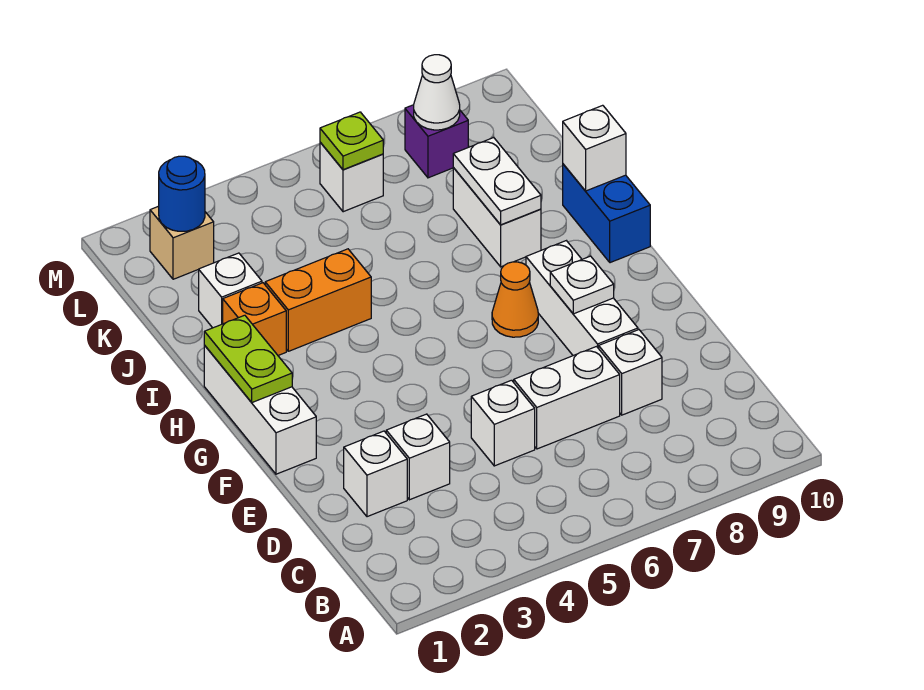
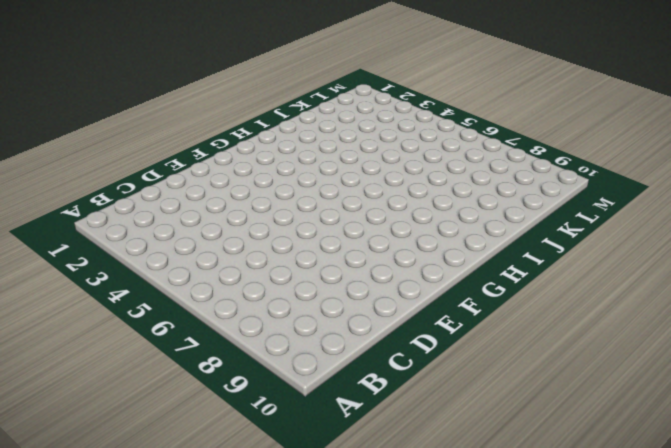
none -> white 1x1 brick [344,431,407,517]
none -> white 1x1 brick [386,414,450,500]
none -> white 1x1 brick [471,380,535,466]

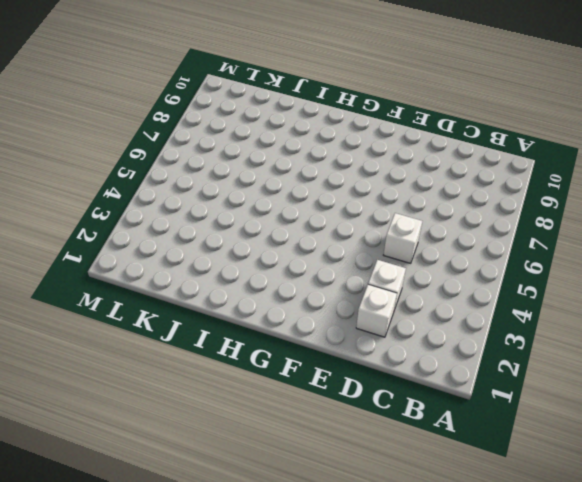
none -> white 1x2 brick [514,347,620,449]
none -> white 1x1 brick [599,330,662,415]
none -> white 1x3 brick [526,241,638,356]

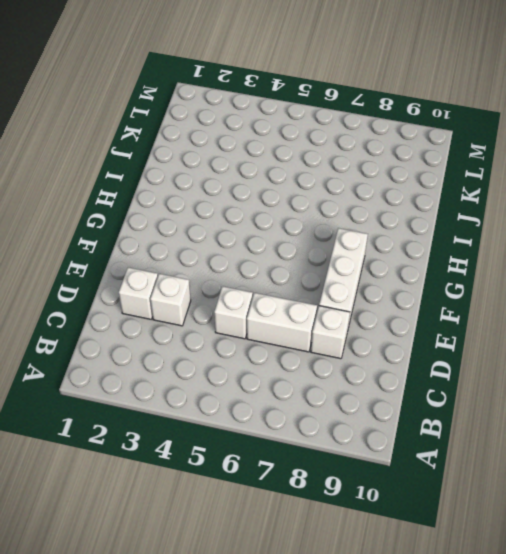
none -> white 1x3 brick [204,346,316,474]
none -> orange 1x1 cone [492,262,538,337]
none -> blue 1x2 brick [563,164,650,263]

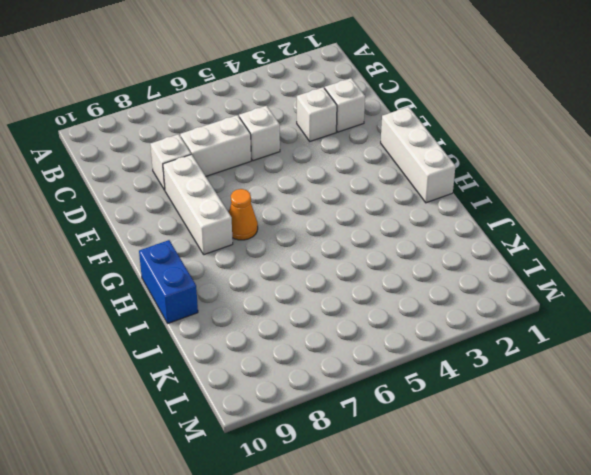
none -> orange 1x1 brick [223,283,286,355]
none -> orange 1x2 brick [265,249,371,351]
none -> white 1x2 brick [453,168,541,267]

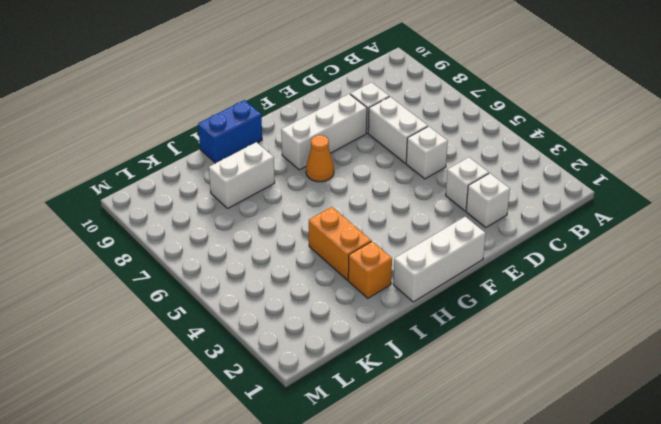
none -> white 1x1 brick [199,253,262,328]
none -> tan 1x1 brick [150,206,214,279]
none -> white 1x1 brick [320,142,383,212]

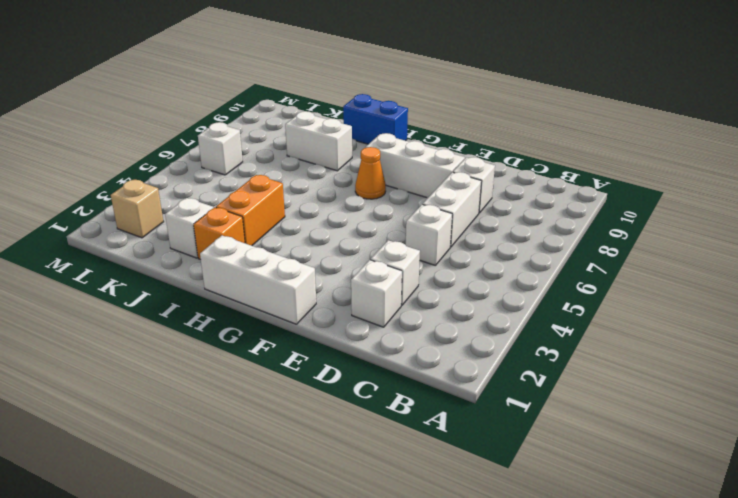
none -> purple 1x1 brick [405,105,468,178]
none -> white 1x1 plate [550,256,614,314]
none -> lime 1x2 plate [204,315,292,402]

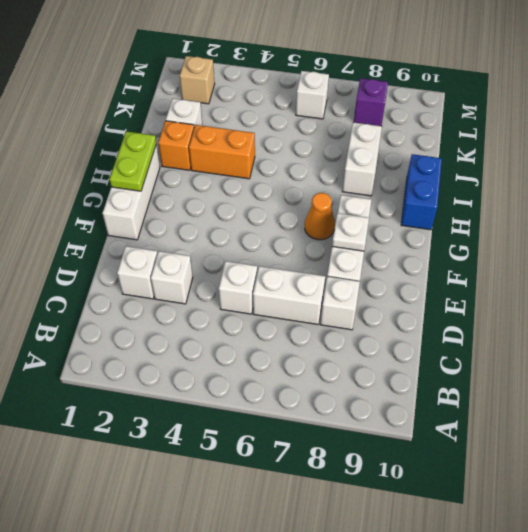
none -> white 1x2 plate [453,138,541,225]
none -> white 1x1 brick [563,105,626,191]
none -> blue 1x1 round brick [159,156,205,231]

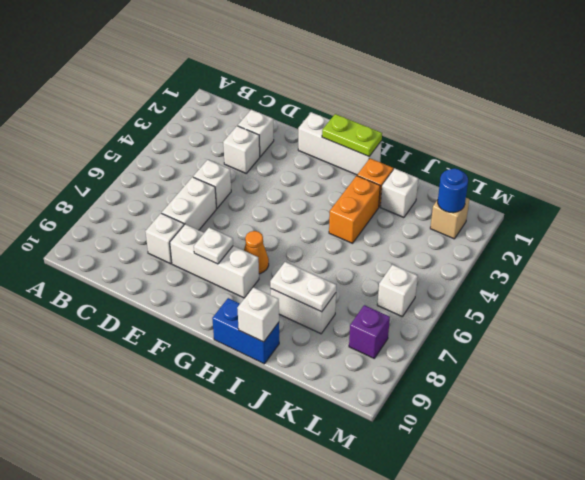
none -> lime 1x1 plate [320,112,383,170]
none -> white 1x1 cone [414,55,460,130]

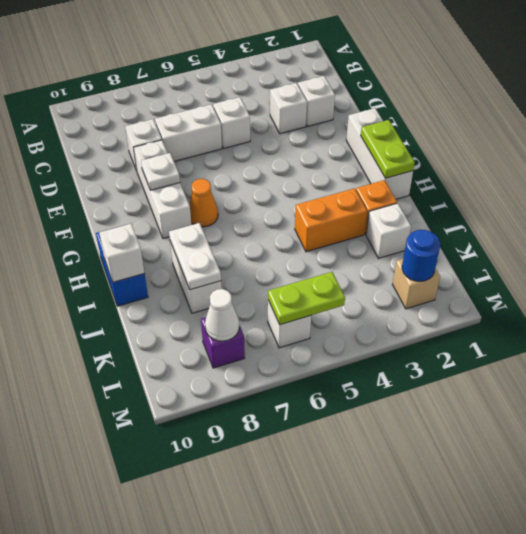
lime 1x2 plate [268,272,345,325] -> lime 1x1 plate [320,112,383,170]

